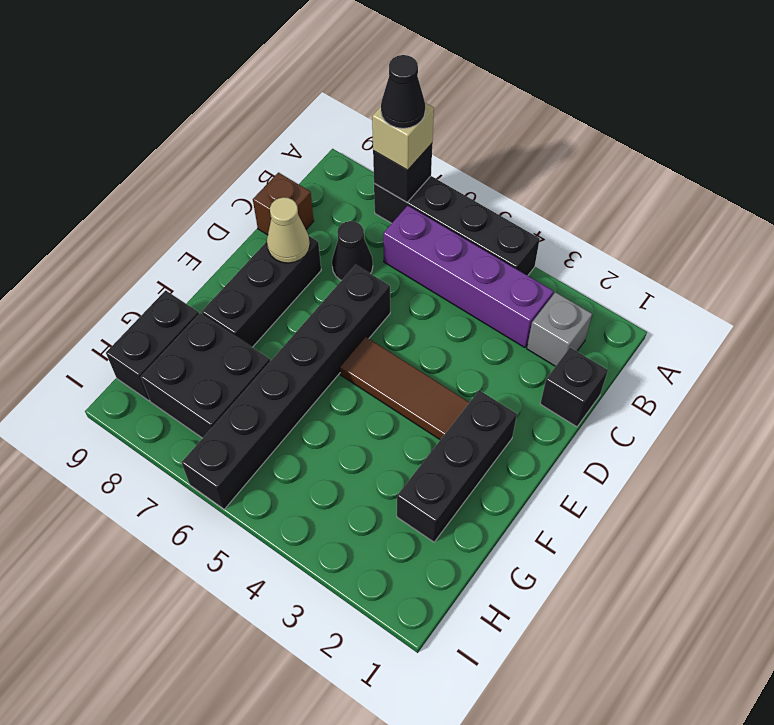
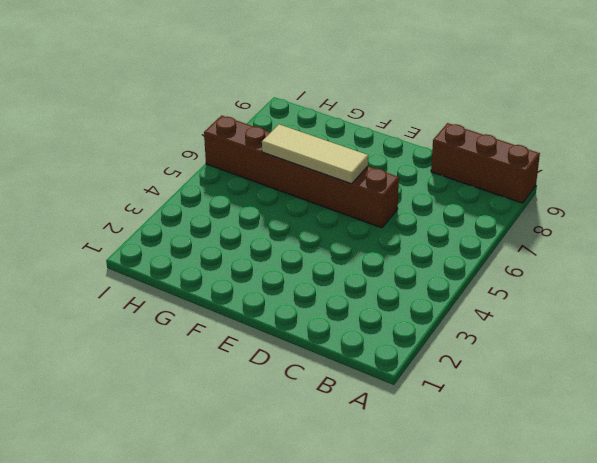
brown 1x3 brick [431,123,540,203] -> brown 1x1 brick [253,173,314,235]
brown 1x6 brick [204,115,399,228] -> black 1x6 brick [182,265,390,509]
tan 1x3 tile [262,125,368,184] -> none
none -> black 1x4 brick [374,176,540,276]
none -> grey 1x1 brick [527,292,592,366]
none -> purple 1x4 brick [383,206,553,348]

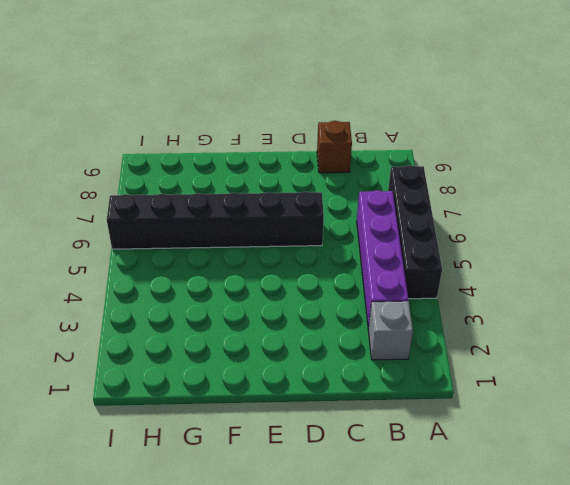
none -> black 1x1 brick [540,348,608,427]
none -> black 1x1 cone [332,221,373,280]
none -> black 1x3 brick [202,236,321,347]

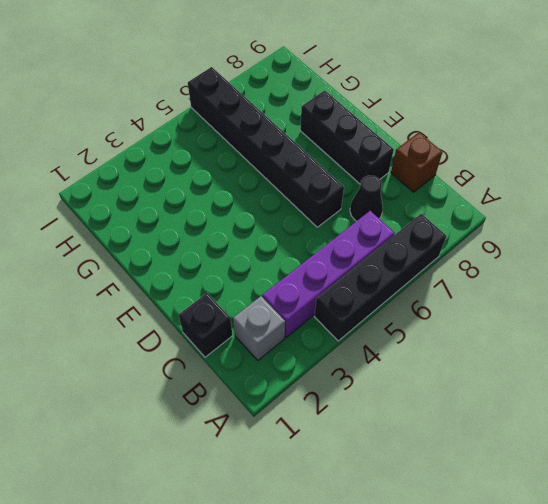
none -> black 1x3 brick [397,390,517,542]
none -> brown 1x3 tile [340,337,469,440]
none -> black 2x2 brick [141,313,270,438]

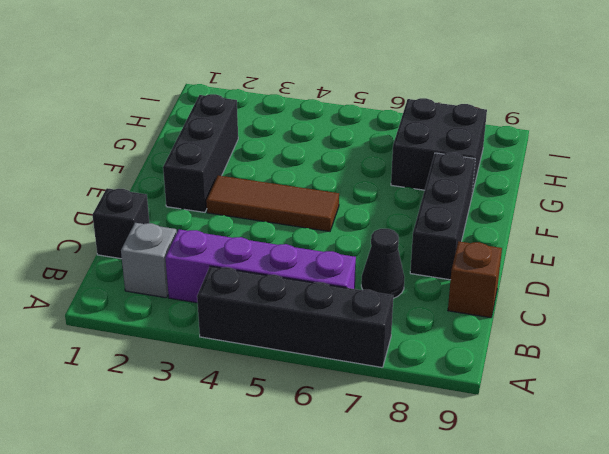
none -> black 1x6 brick [182,265,390,509]
none -> black 1x2 brick [106,290,199,401]
none -> black 1x1 brick [373,144,432,202]

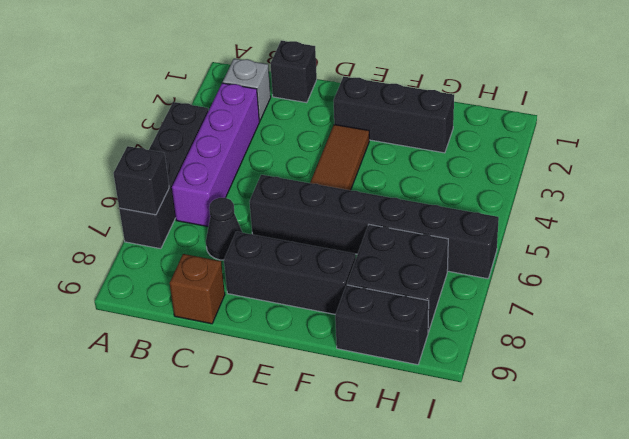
none -> tan 1x1 cone [267,197,310,263]
none -> tan 1x1 brick [372,103,434,170]
none -> black 1x1 cone [381,55,425,128]

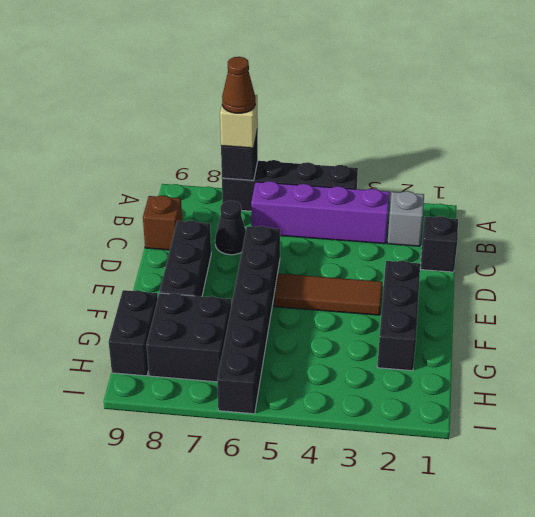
brown 1x1 cone [222,57,255,113] -> black 1x1 cone [381,55,425,128]
none -> tan 1x1 cone [267,197,310,263]

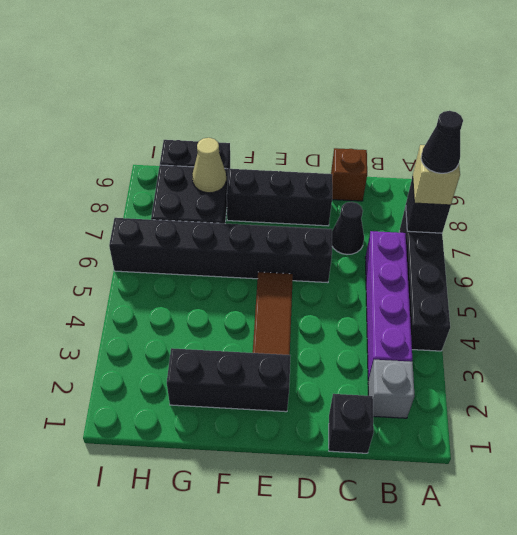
tan 1x1 cone [192,138,226,193] -> tan 1x1 cone moved to [267,197,310,263]

